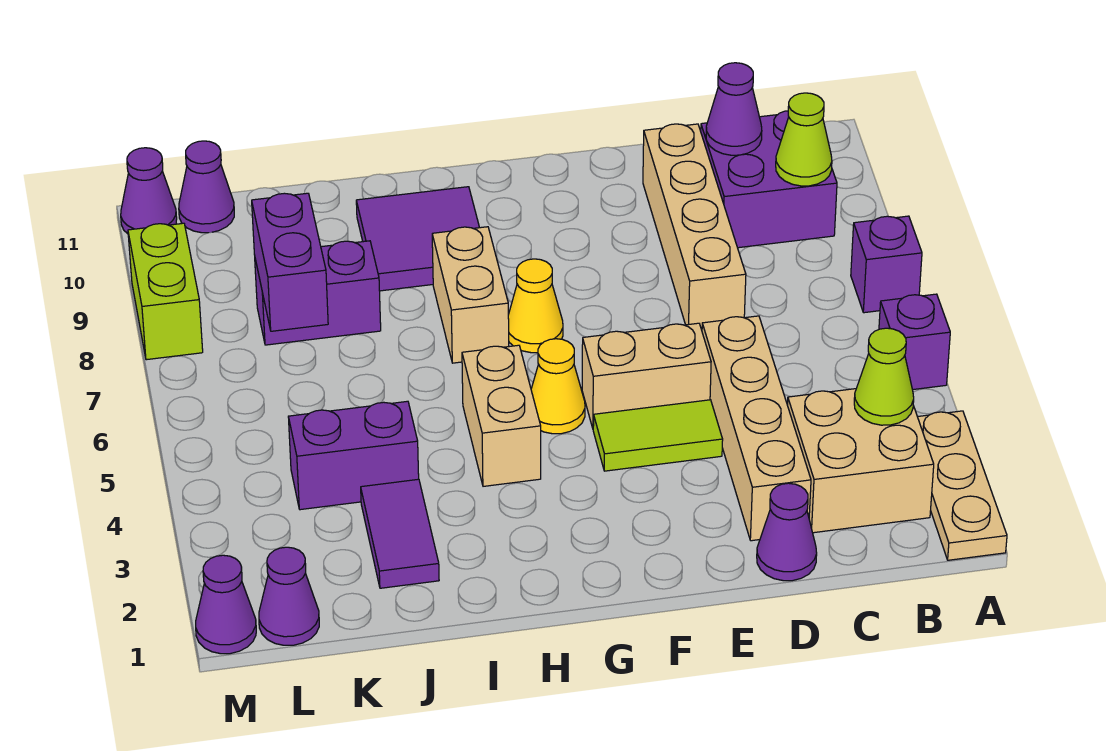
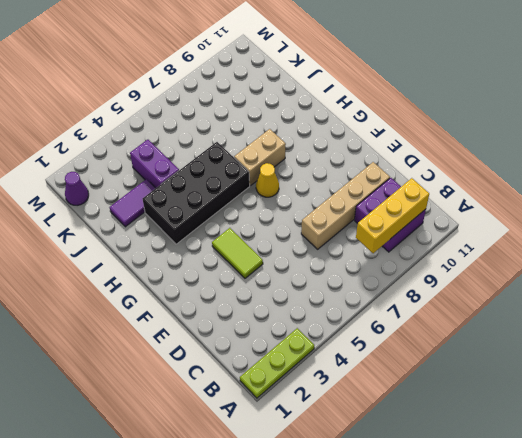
lime 1x3 plate [240,328,314,398] -> tan 1x3 plate [918,411,1007,560]
yellow 1x3 brick [356,178,429,253] -> lime 1x1 cone [776,93,832,186]
black 2x4 brick [143,142,250,244] -> tan 1x2 brick [462,345,541,486]
none -> purple 1x1 brick [879,294,950,390]
none -> purple 1x1 brick [851,216,922,313]
none -> tan 2x2 brick [787,389,934,533]

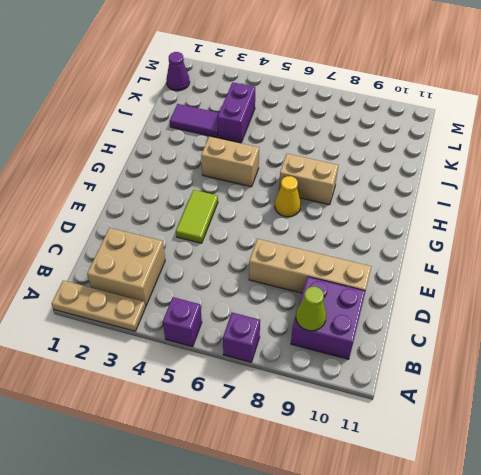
none -> purple 1x1 cone [757,483,817,581]
none -> tan 1x4 brick [702,316,811,541]
none -> tan 1x2 brick [582,323,711,428]

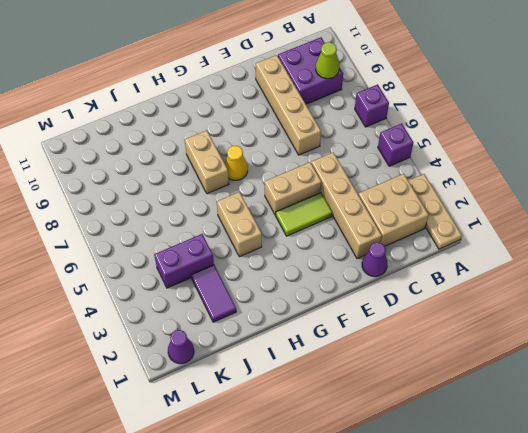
none -> yellow 1x1 cone [531,339,585,434]
none -> purple 2x2 tile [356,187,480,291]
none -> purple 1x2 brick [255,241,381,345]

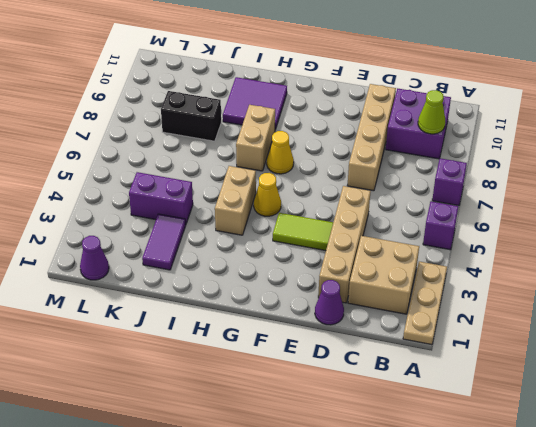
black 1x2 brick [161,91,221,141] -> purple 1x2 brick [255,241,381,345]
none -> tan 1x2 brick [582,323,711,428]
none -> purple 1x1 cone [179,141,234,233]
none -> purple 1x1 cone [196,555,256,654]

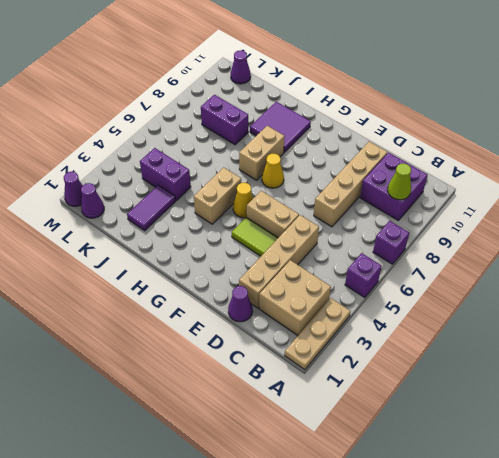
none -> lime 1x2 brick [128,223,203,360]
none -> purple 1x1 cone [121,148,177,234]
none -> lime 1x1 cone [854,328,914,425]

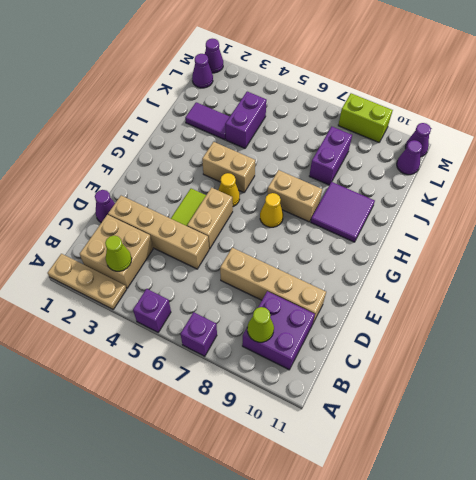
none -> purple 1x1 cone [706,63,762,155]
none -> purple 1x2 brick [252,193,328,331]

